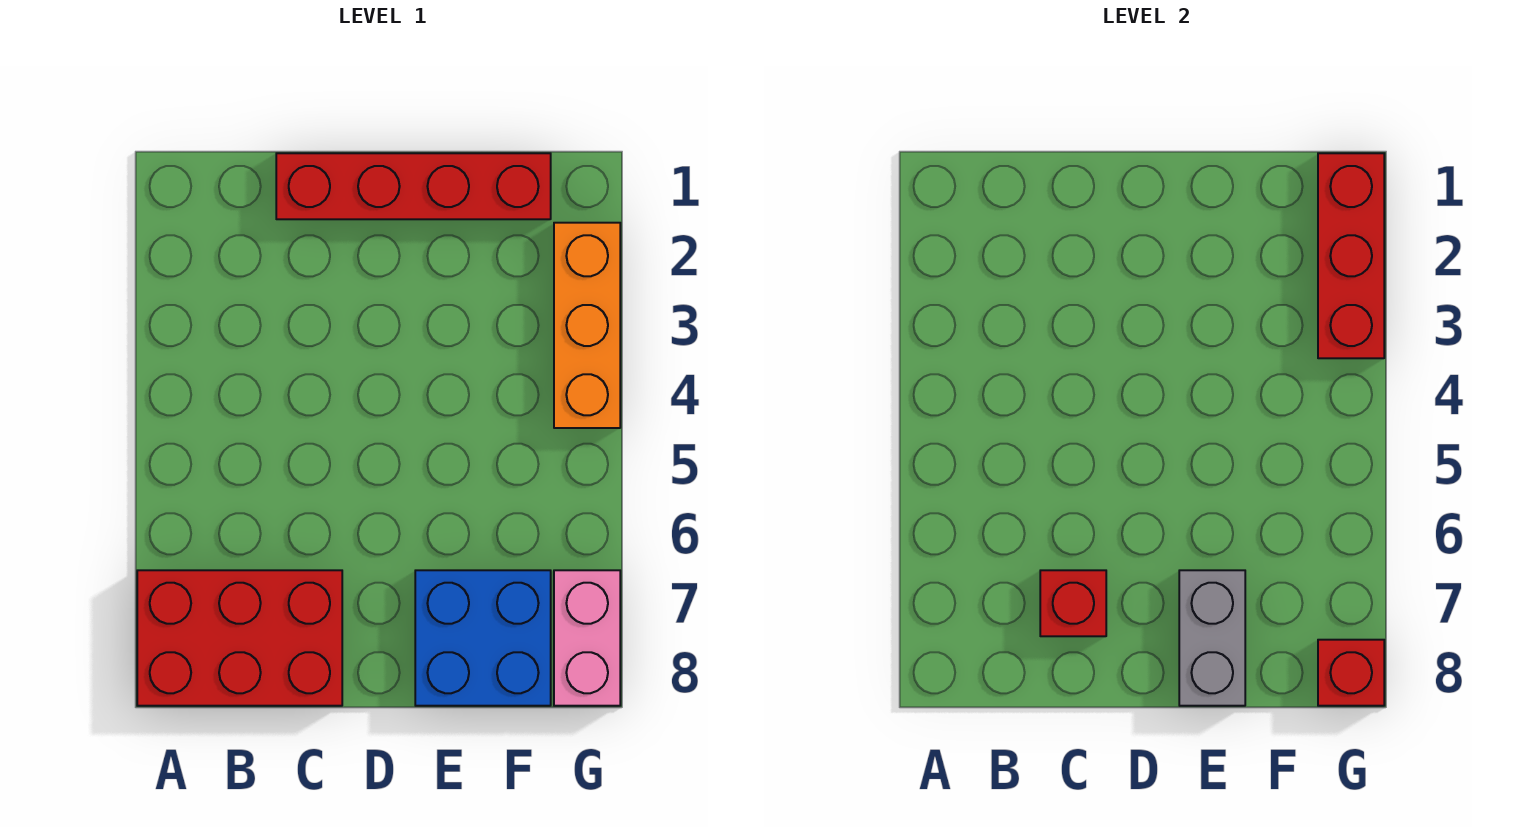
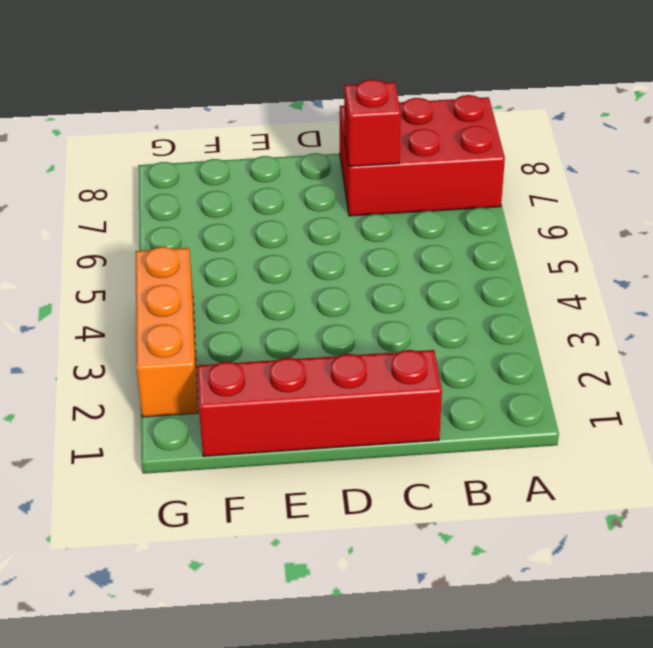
none -> blue 2x2 brick [415,570,551,706]
none -> pink 1x2 brick [554,570,620,706]

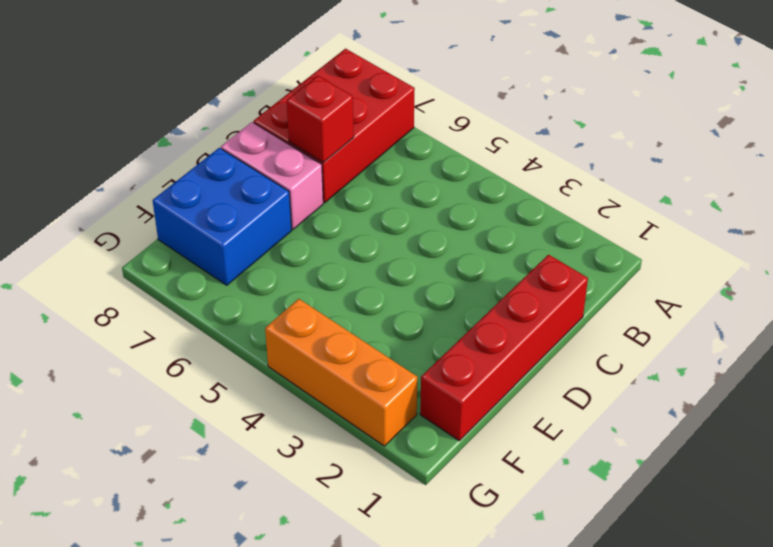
pink 1x2 brick [221,122,323,229] -> pink 1x2 brick moved to [554,570,620,706]
none -> grey 1x2 brick [1179,570,1245,706]
none -> red 1x3 brick [1318,153,1384,358]

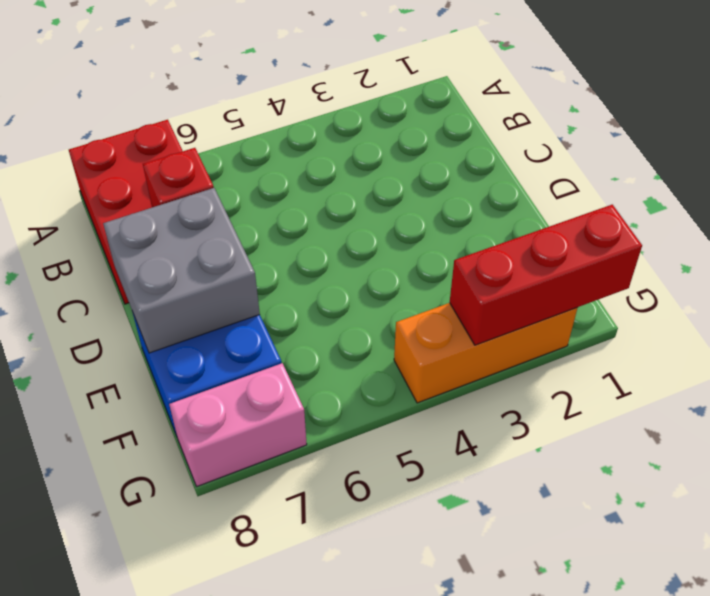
grey 2x2 brick [103,188,260,353] -> grey 1x2 brick [1179,570,1245,706]
none -> red 1x4 brick [276,153,551,219]
none -> red 1x1 brick [1318,640,1384,706]

